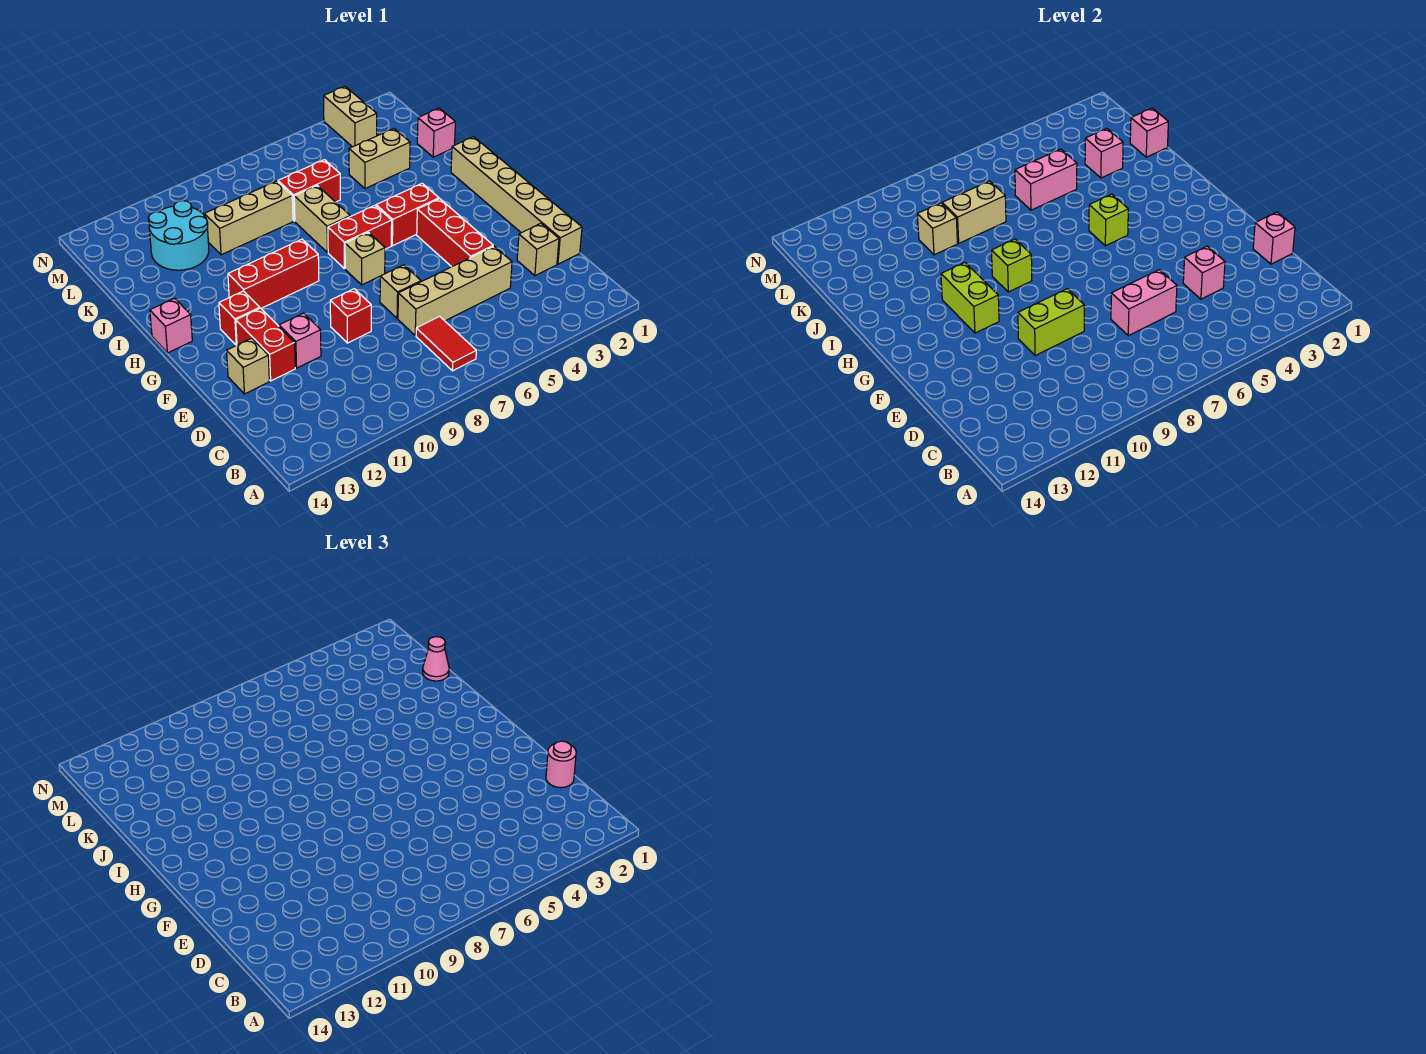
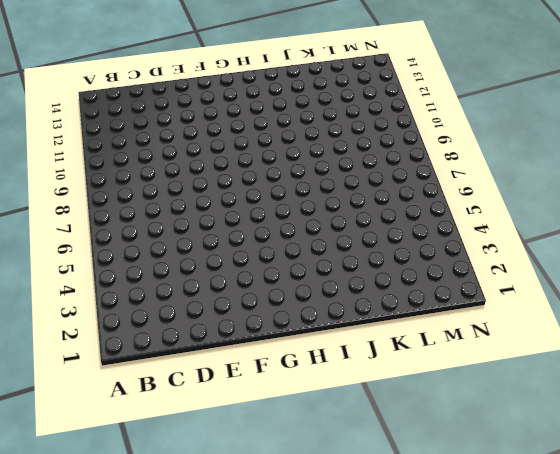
none -> red 1x2 tile [416,316,476,371]
none -> tan 1x6 brick [451,137,582,264]
none -> tan 1x1 brick [517,223,559,276]
none -> tan 1x4 brick [398,246,512,336]

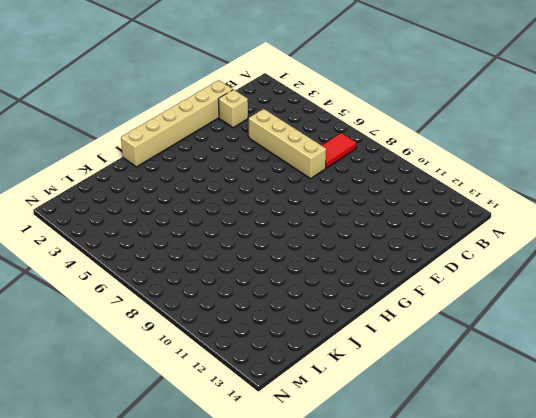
none -> red 1x3 brick [417,199,493,267]
none -> tan 1x1 brick [380,265,421,318]
none -> red 1x1 brick [330,289,371,343]
none -> pink 1x1 brick [279,313,321,368]

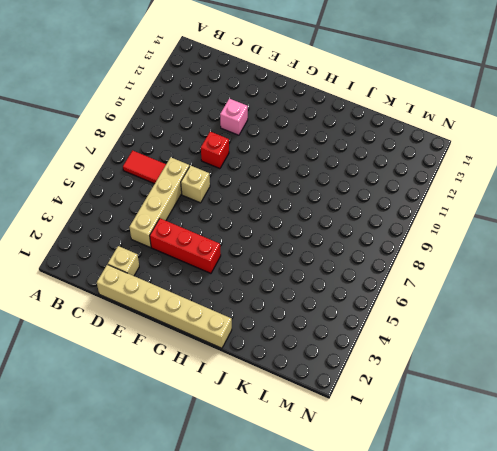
none -> red 1x2 brick [236,308,295,381]
none -> tan 1x1 brick [227,338,269,394]
none -> tan 1x1 brick [345,232,385,285]
none -> red 1x1 brick [219,291,260,345]

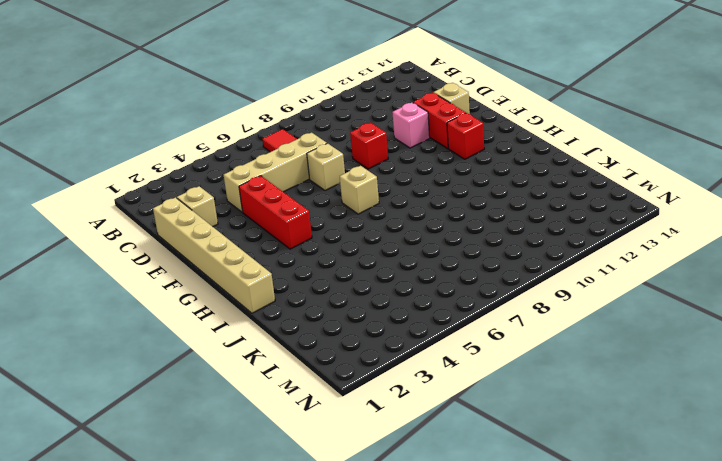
none -> red 1x2 brick [376,183,439,246]
none -> red 1x2 brick [328,205,392,269]
none -> red 1x3 brick [228,239,319,308]
none -> pink 1x1 brick [150,298,192,353]

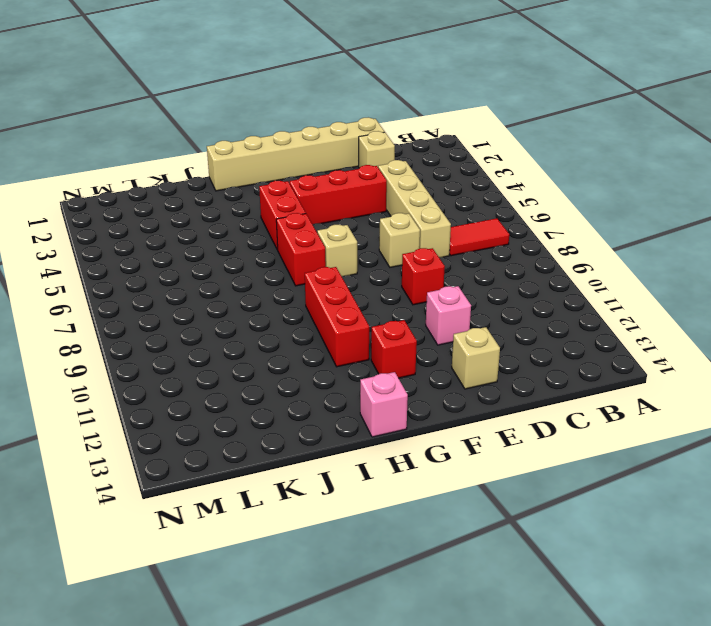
none -> red 1x2 brick [236,308,295,381]
none -> tan 1x2 brick [294,186,350,253]
none -> pink 1x1 brick [417,108,455,157]
none -> tan 1x2 brick [349,129,410,189]

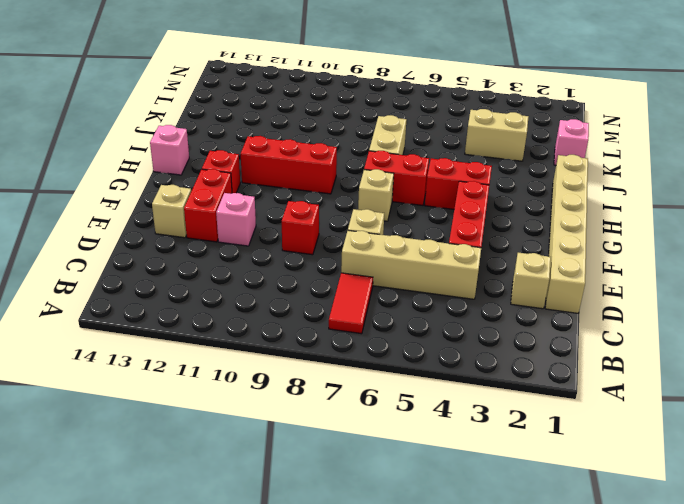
none -> red 1x2 brick [278,160,340,221]
none -> tan 1x3 brick [204,181,293,255]
none -> cyan 2x2 round brick [148,201,209,270]
none -> tan 1x2 brick [324,86,377,147]

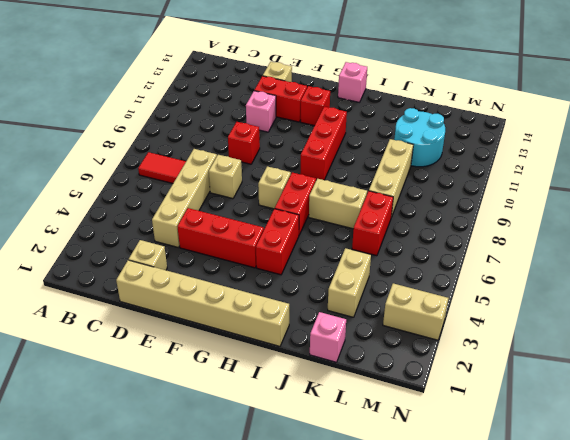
none -> pink 1x1 brick [1253,212,1295,264]
none -> pink 1x1 brick [1183,246,1225,299]
none -> pink 1x2 brick [1111,270,1177,336]
none -> lime 1x2 brick [1018,289,1084,356]

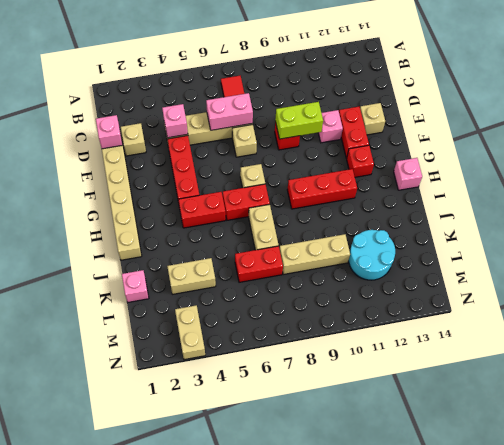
none -> lime 1x2 brick [941,263,999,333]
none -> lime 1x1 brick [1089,194,1128,246]
none -> lime 1x1 brick [992,239,1032,292]
none -> pink 1x1 brick [1130,108,1168,157]

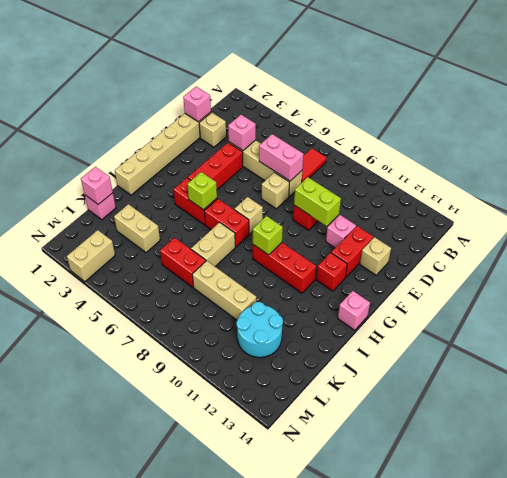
none -> lime 1x2 brick [941,263,999,333]
none -> pink 1x1 brick [1085,129,1123,178]
none -> pink 1x2 brick [1015,149,1077,210]
none -> tan 1x2 brick [942,181,1006,243]

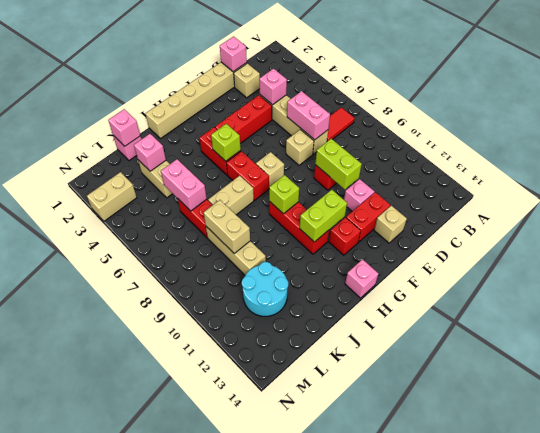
none -> tan 1x1 brick [917,203,958,255]
none -> pink 1x1 round brick [546,741,576,788]
none -> pink 1x1 cone [423,637,449,681]

